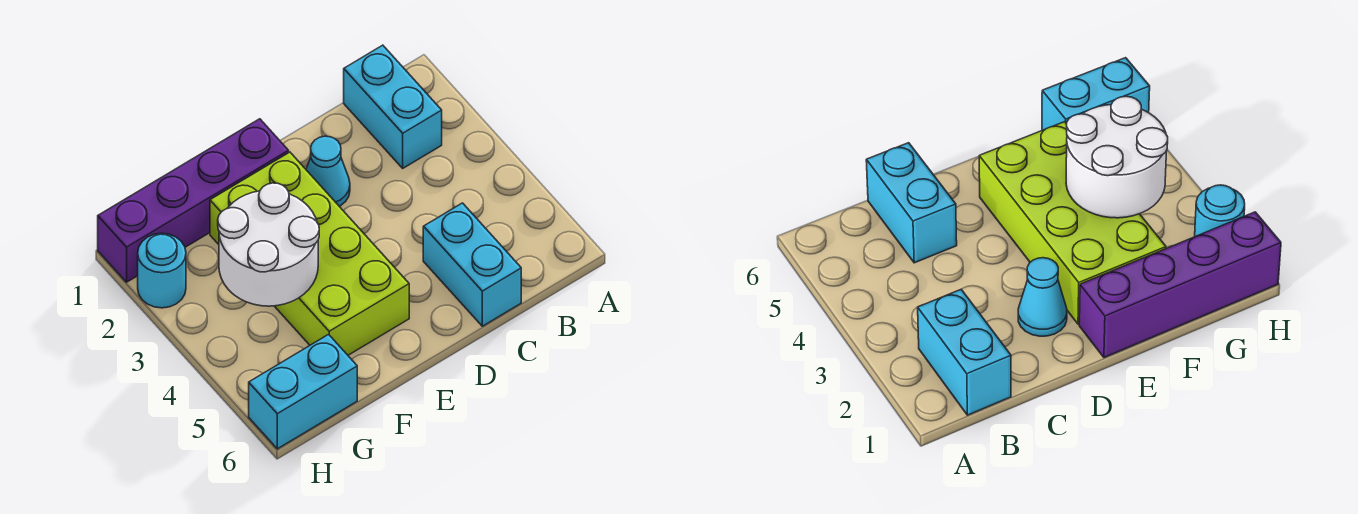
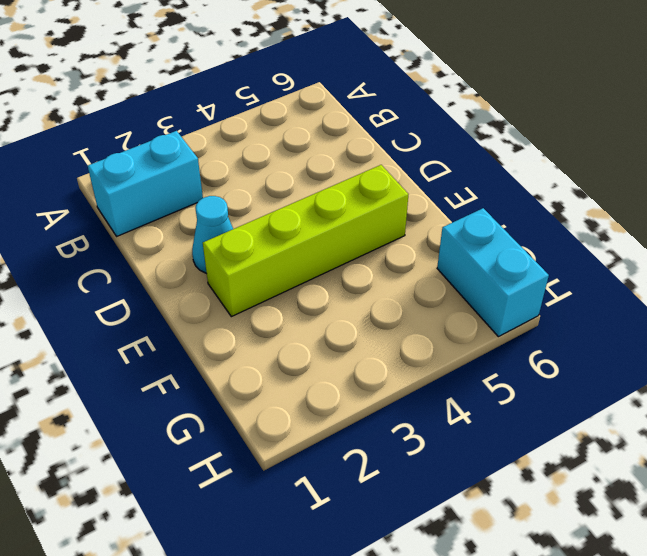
lime 1x4 brick [203,165,408,317] -> lime 2x4 brick [210,152,409,355]
none -> cyan 1x2 brick [423,203,521,326]
none -> purple 1x4 brick [98,119,289,282]

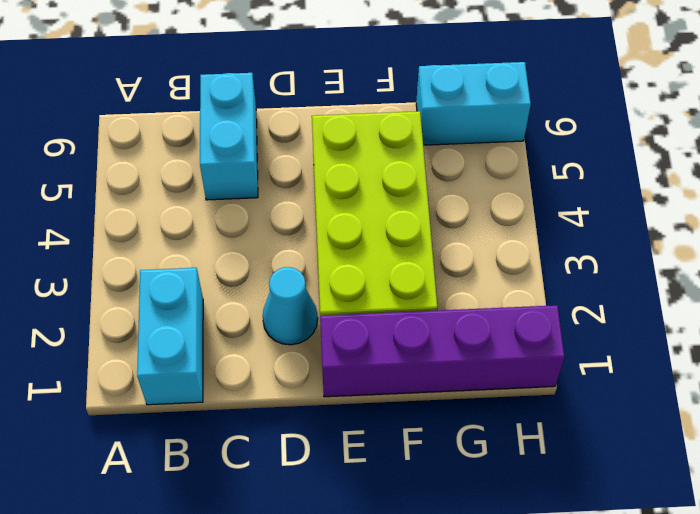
none -> cyan 1x1 round brick [138,233,186,308]
none -> white 2x2 round brick [218,183,319,306]

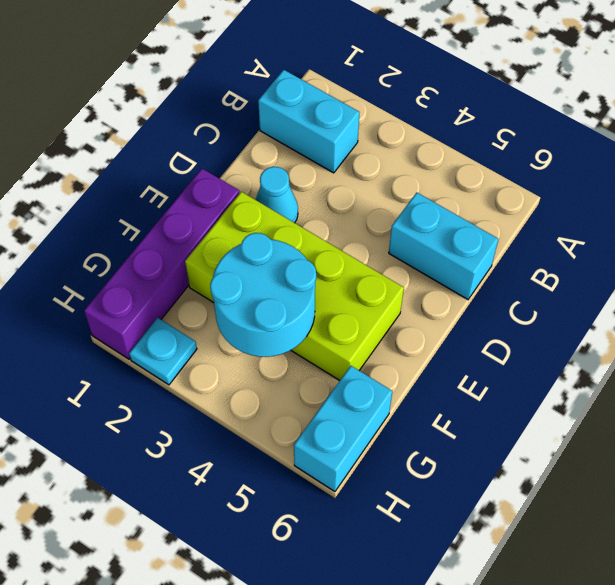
cyan 2x2 round brick [210,233,316,357] -> white 2x2 round brick [218,183,319,306]
cyan 1x1 plate [129,318,197,385] -> cyan 1x1 round brick [138,233,186,308]

